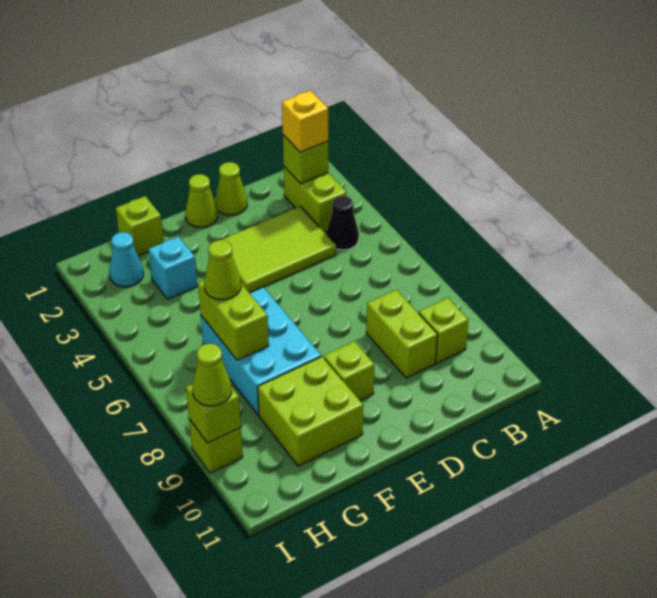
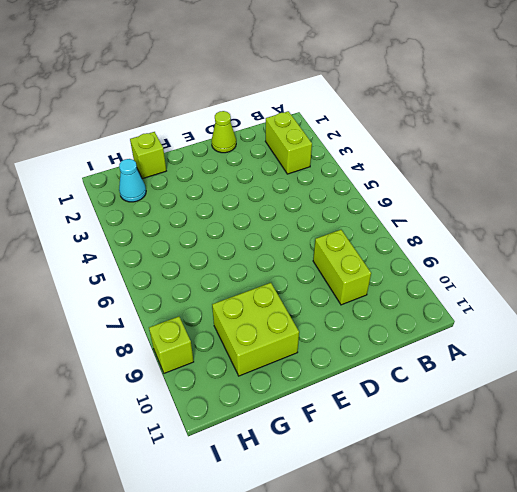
none -> black 1x1 cone [326,196,359,250]
none -> lime 1x1 brick [419,298,468,363]
none -> lime 2x3 tile [222,206,336,293]

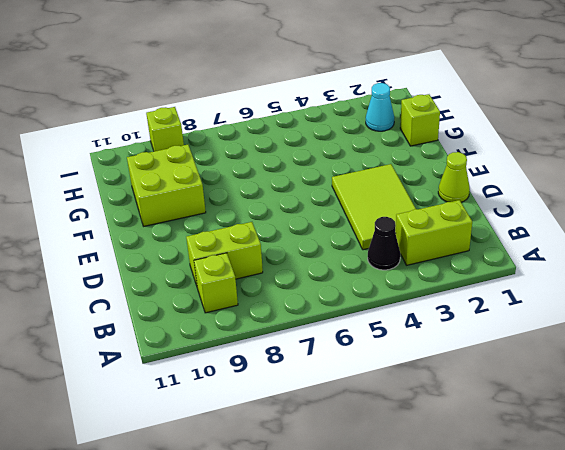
none -> lime 1x1 cone [186,174,218,228]
none -> lime 1x1 brick [324,341,374,400]
none -> cyan 2x3 brick [201,287,321,415]

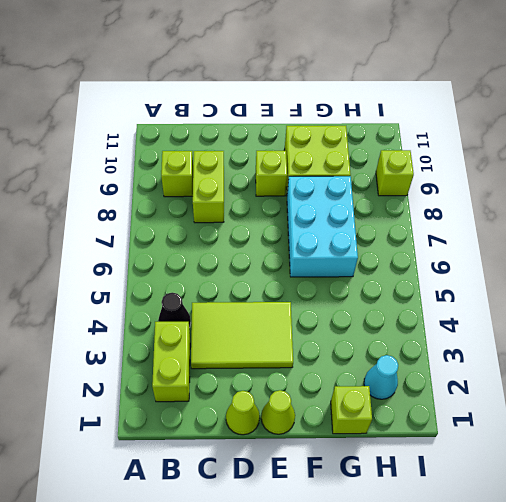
none -> cyan 1x1 brick [148,237,197,299]
none -> lime 1x1 brick [283,135,328,184]
none -> lime 1x2 brick [198,281,269,360]

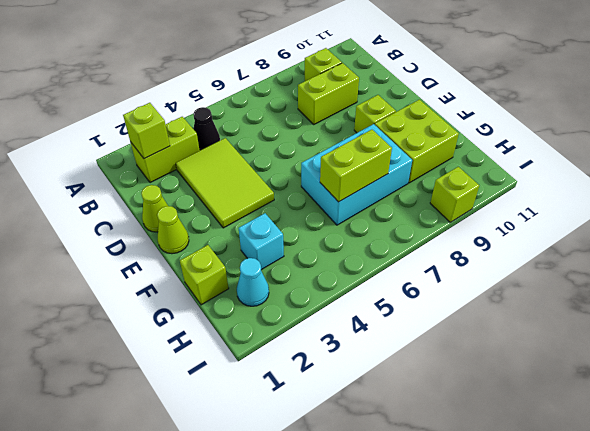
none -> lime 1x1 brick [186,384,241,443]
none -> yellow 1x1 brick [282,91,328,152]
none -> lime 1x1 cone [204,240,241,300]

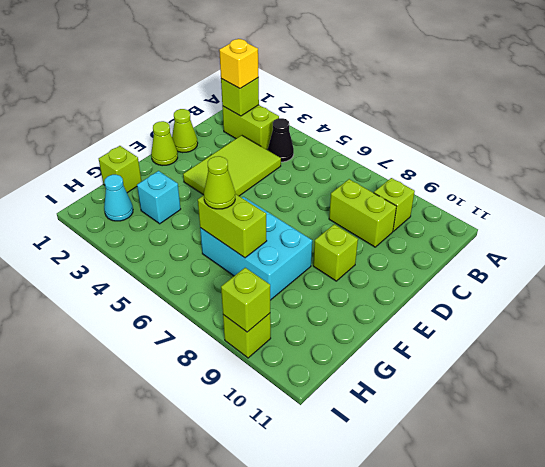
none -> lime 2x2 brick [258,357,363,466]
none -> lime 1x1 cone [192,344,232,406]

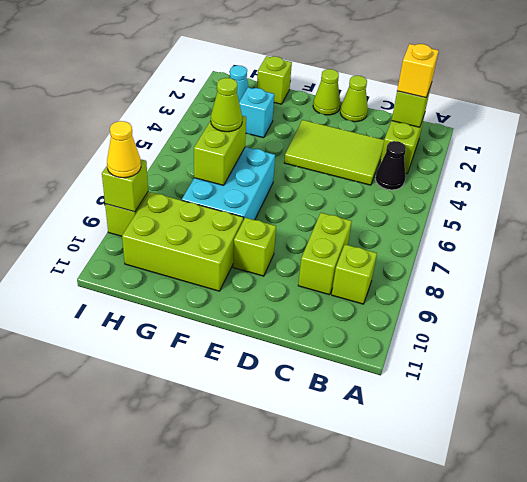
lime 2x3 brick [122,192,244,291] -> lime 2x2 brick [258,357,363,466]
yellow 1x1 cone [107,121,141,178] -> lime 1x1 cone [192,344,232,406]

